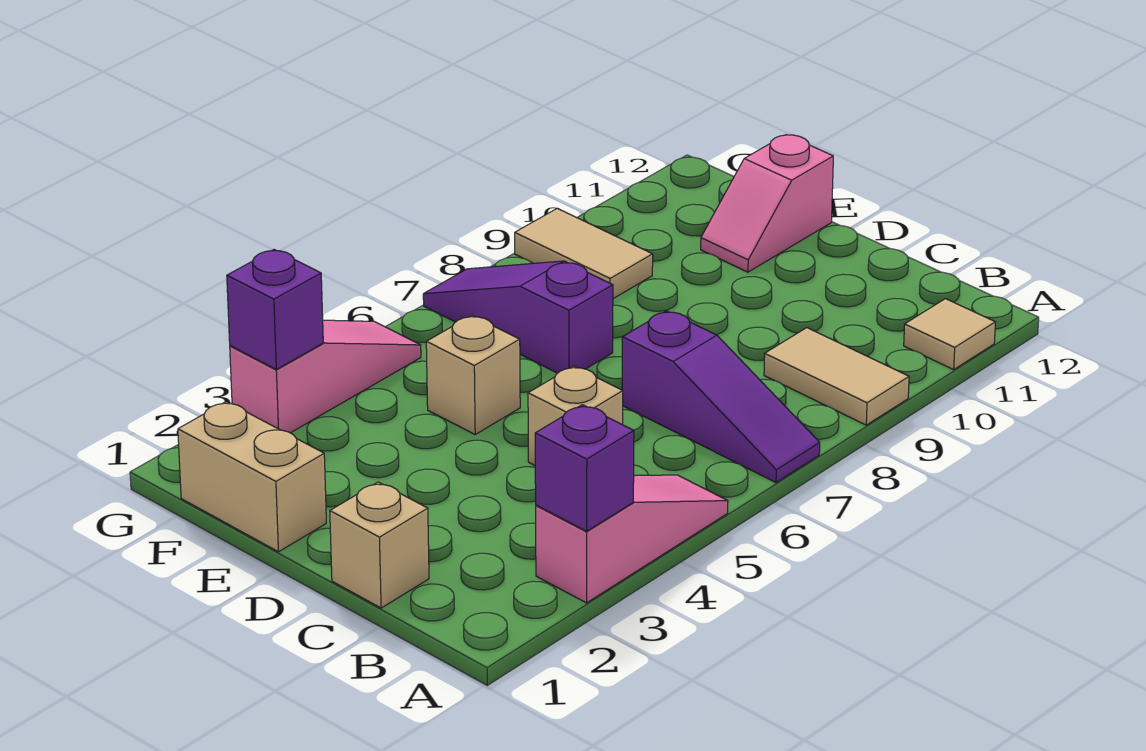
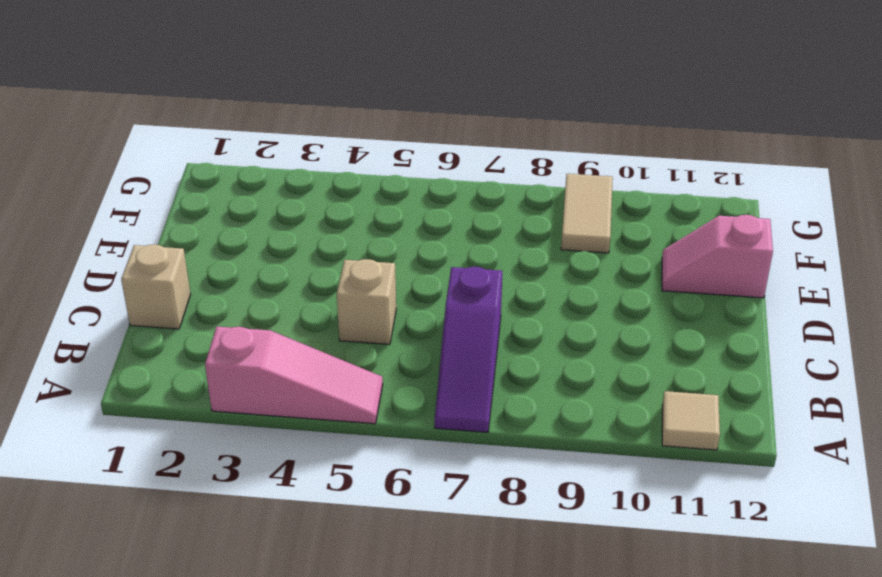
none -> tan 1x2 tile [764,328,909,425]
none -> tan 1x2 brick [178,401,326,552]
none -> tan 1x1 brick [426,315,520,434]

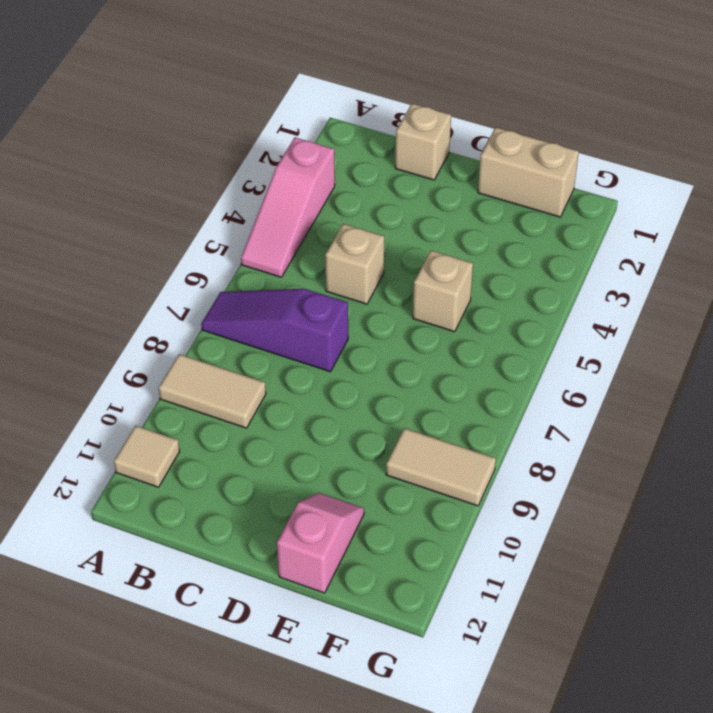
none -> purple 1x3 slope [423,261,613,373]
none -> pink 1x3 slope [230,320,421,433]
none -> purple 1x1 brick [535,405,634,531]

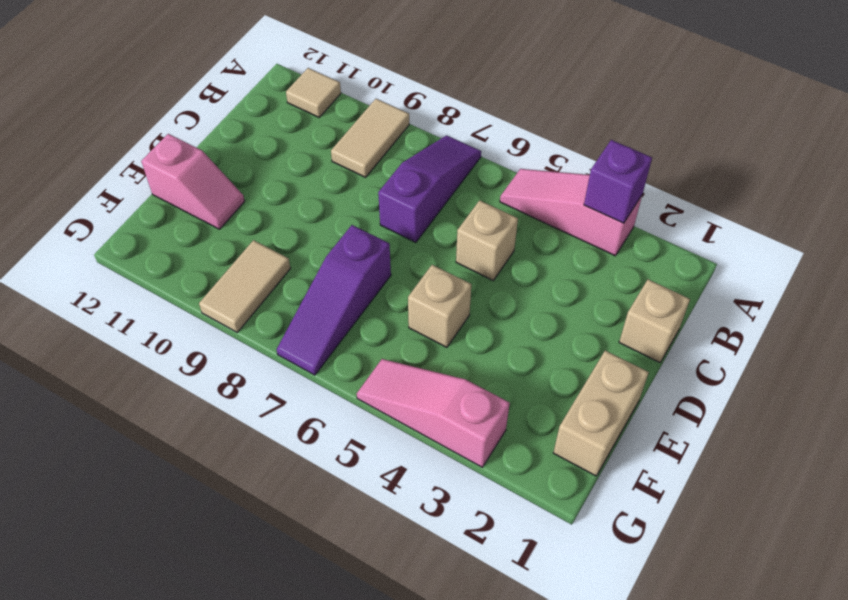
none -> purple 1x1 brick [227,250,323,369]

